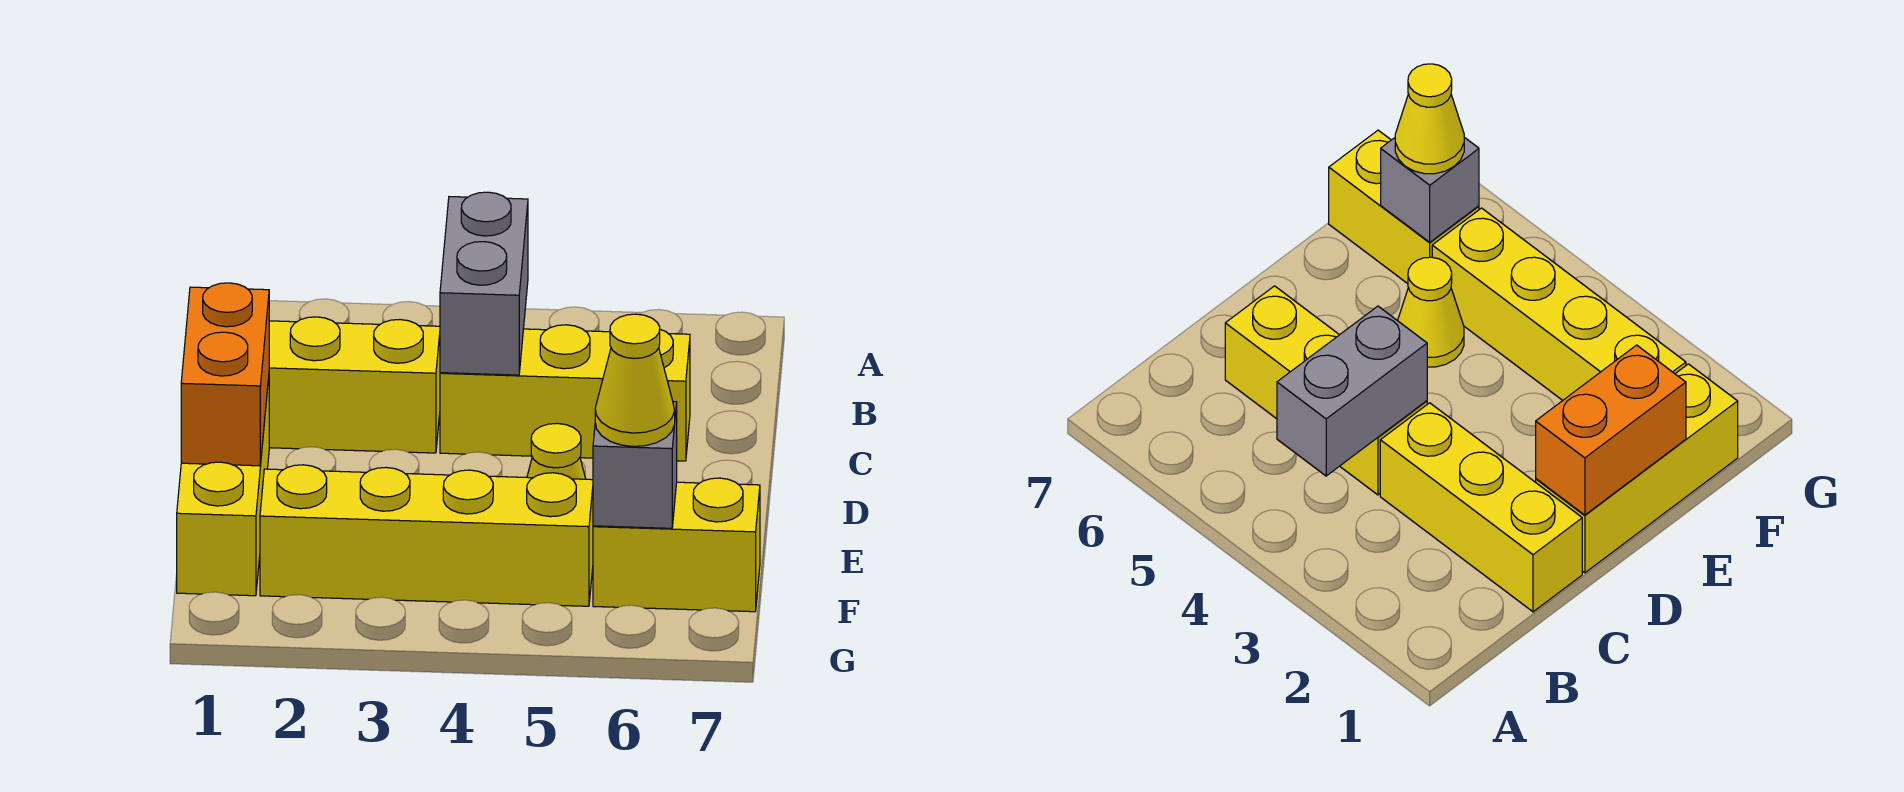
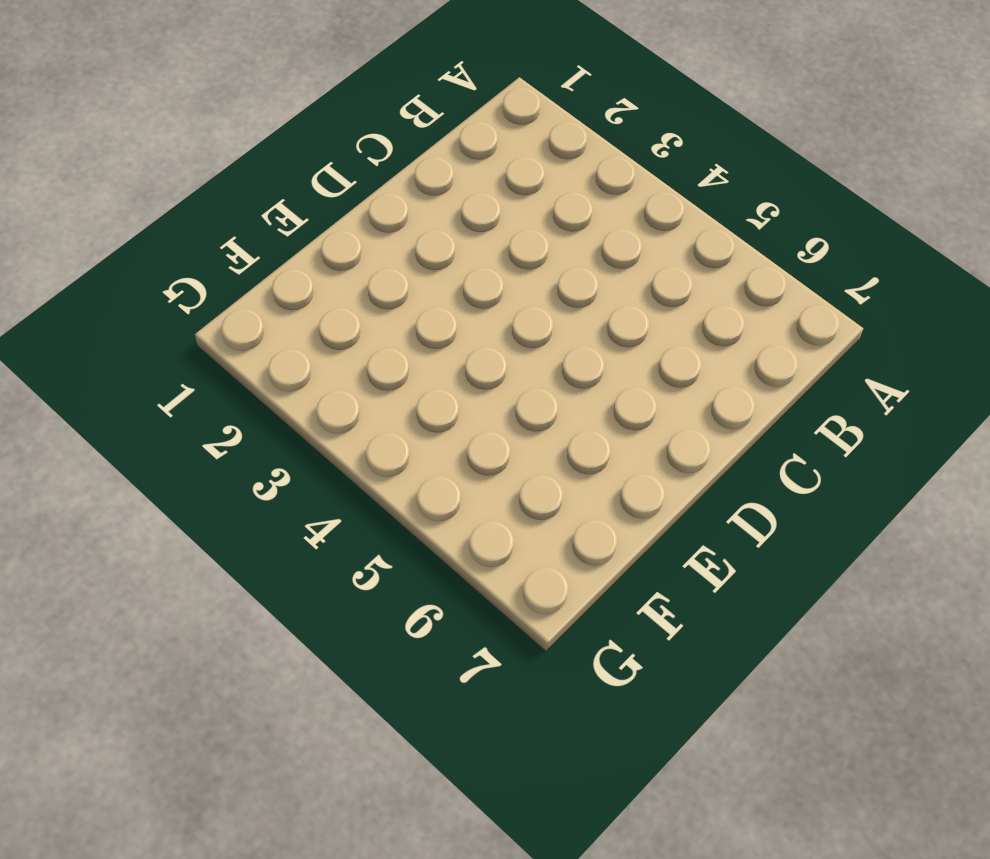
none -> yellow 1x3 brick [269,317,440,453]
none -> yellow 1x3 brick [440,325,690,461]

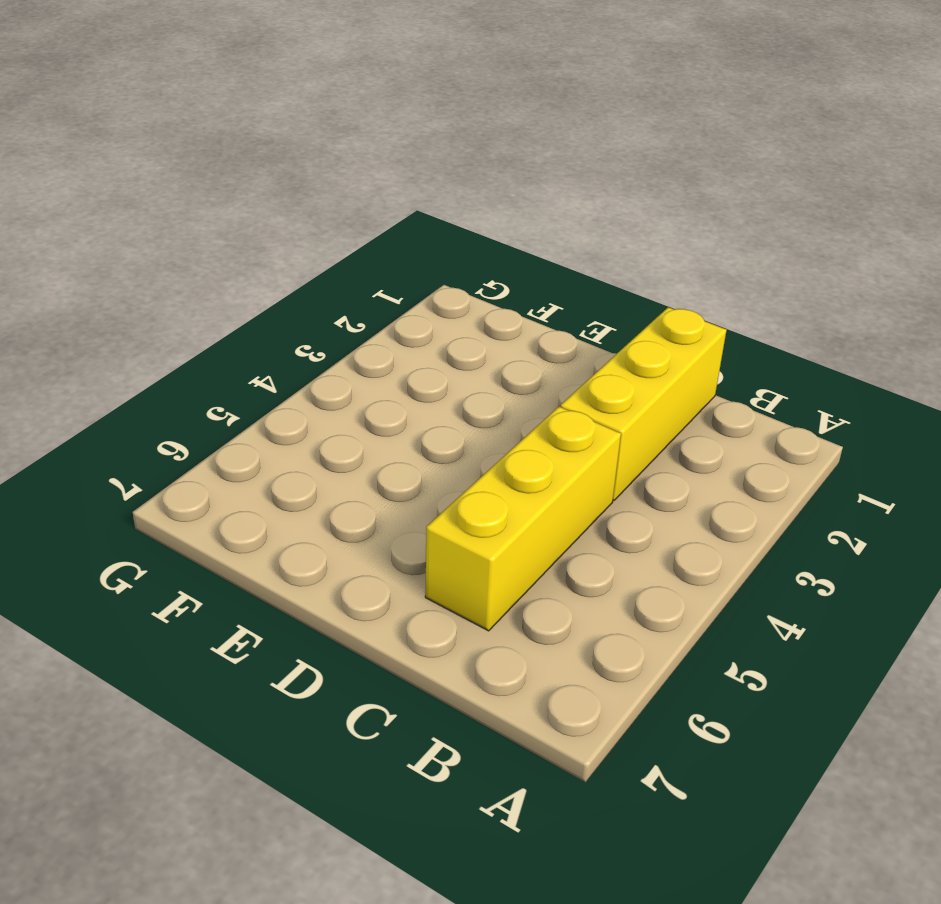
none -> yellow 1x3 brick [177,378,269,596]
none -> yellow 1x1 cone [527,423,586,479]

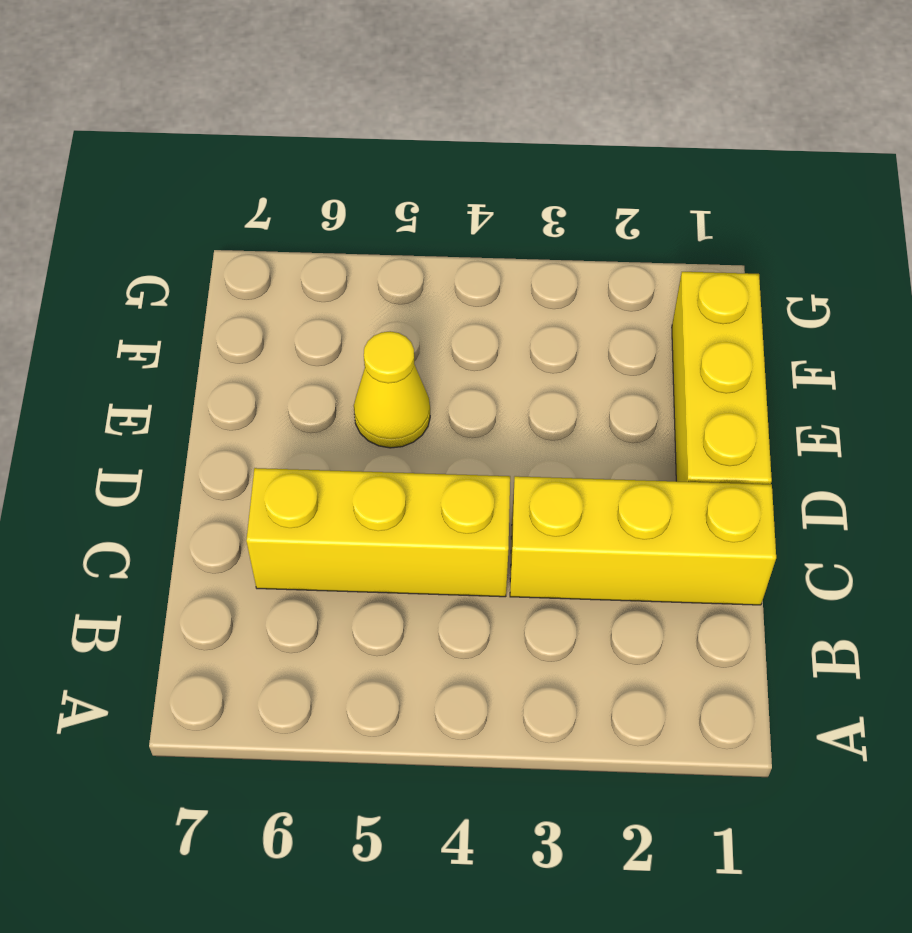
none -> yellow 1x4 brick [260,465,593,606]
none -> yellow 1x2 brick [593,478,760,612]

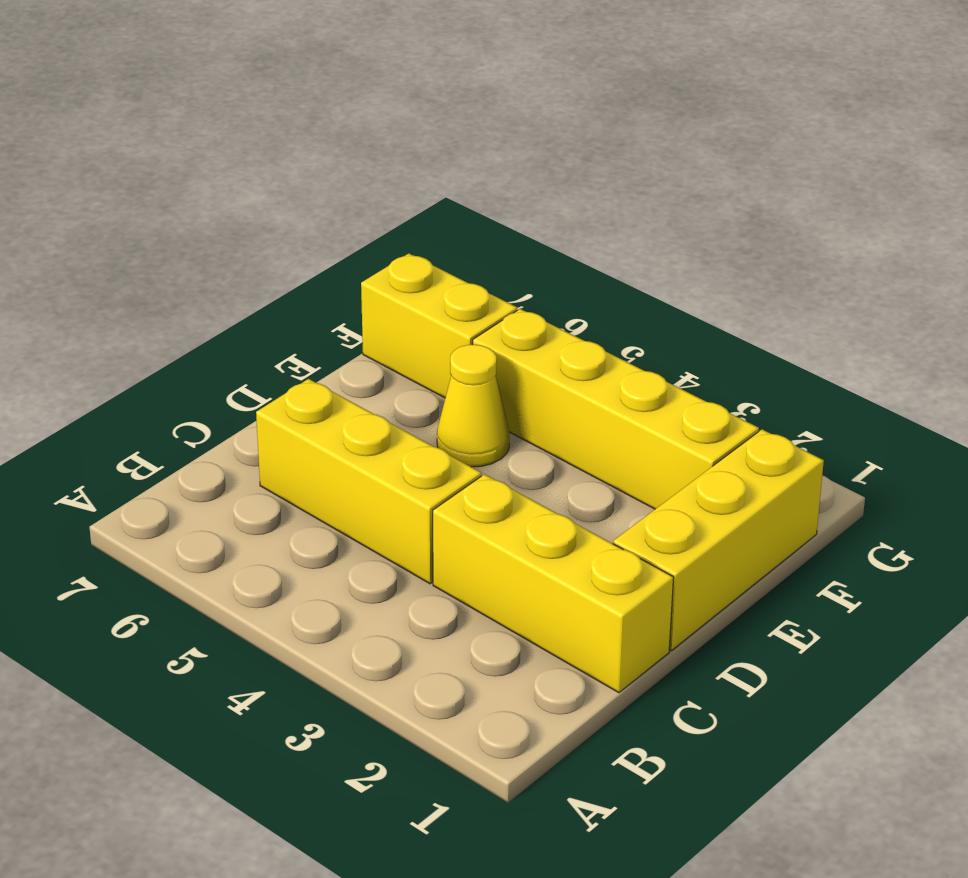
none -> grey 1x2 brick [440,192,528,375]
none -> orange 1x2 brick [181,283,269,466]

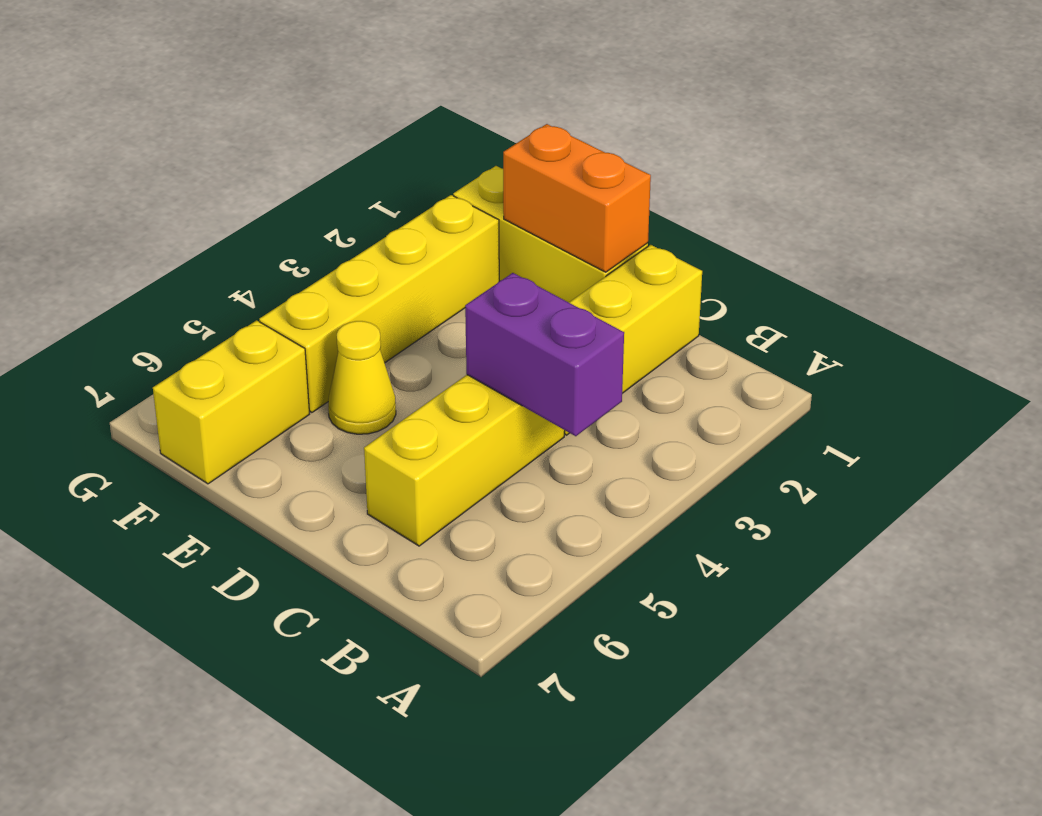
purple 1x2 brick [465,273,624,436] -> grey 1x2 brick [440,192,528,375]
none -> grey 1x1 brick [593,402,677,528]
none -> yellow 1x1 cone [595,314,675,446]

